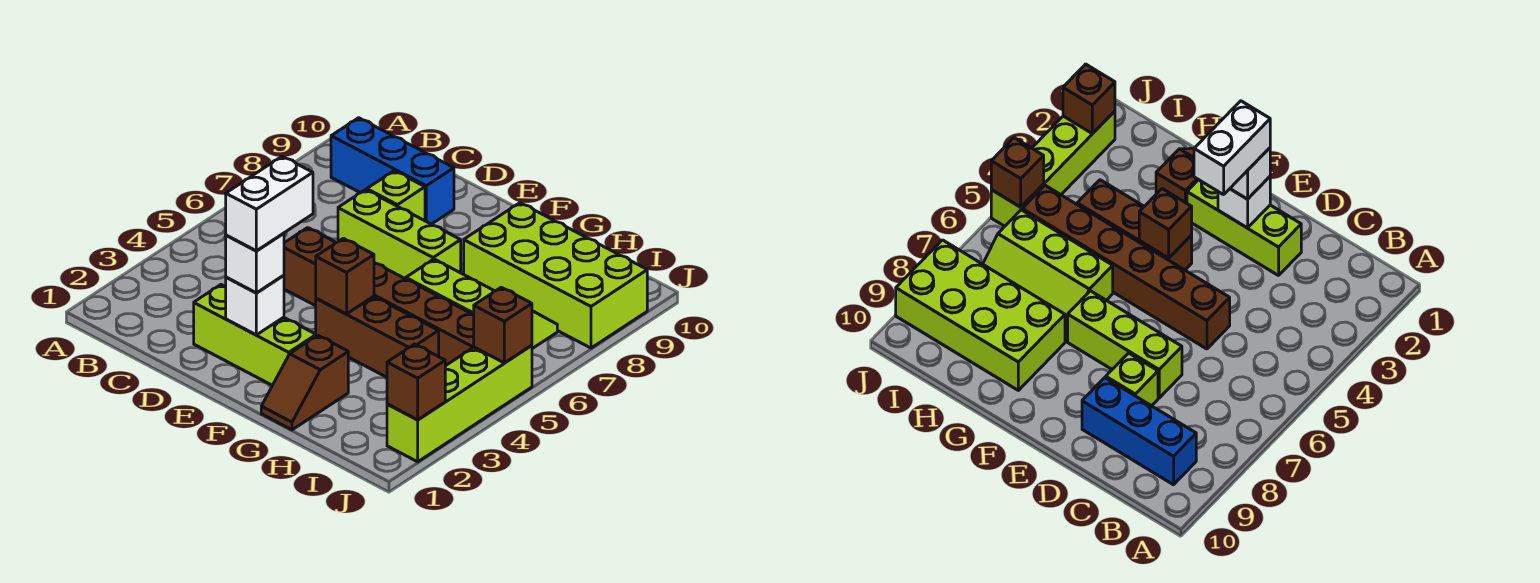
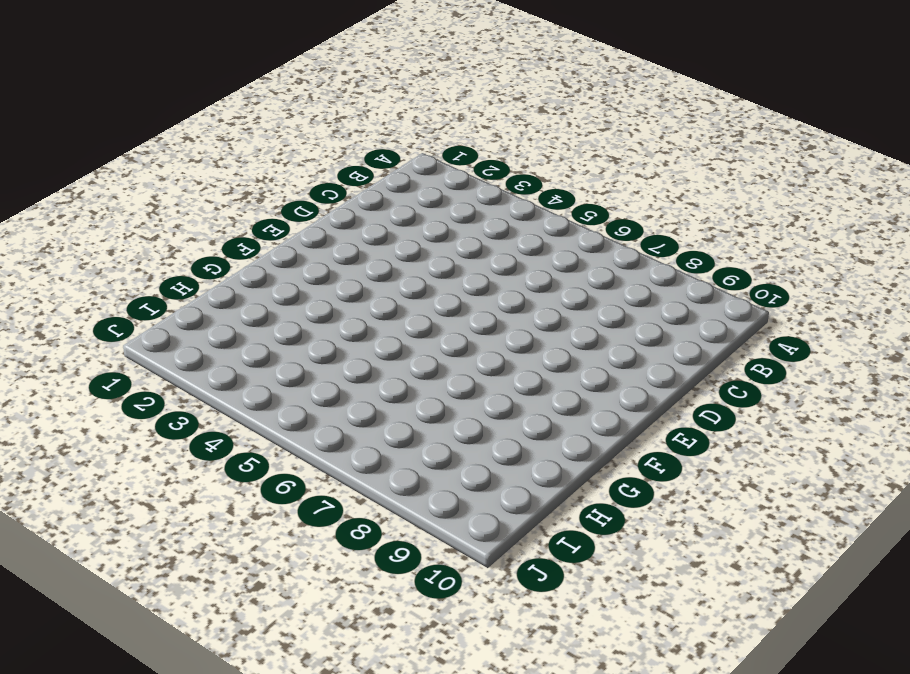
none -> blue 1x3 brick [331,118,454,224]
none -> lime 1x3 brick [194,285,316,385]
none -> brown 1x6 brick [284,228,474,366]

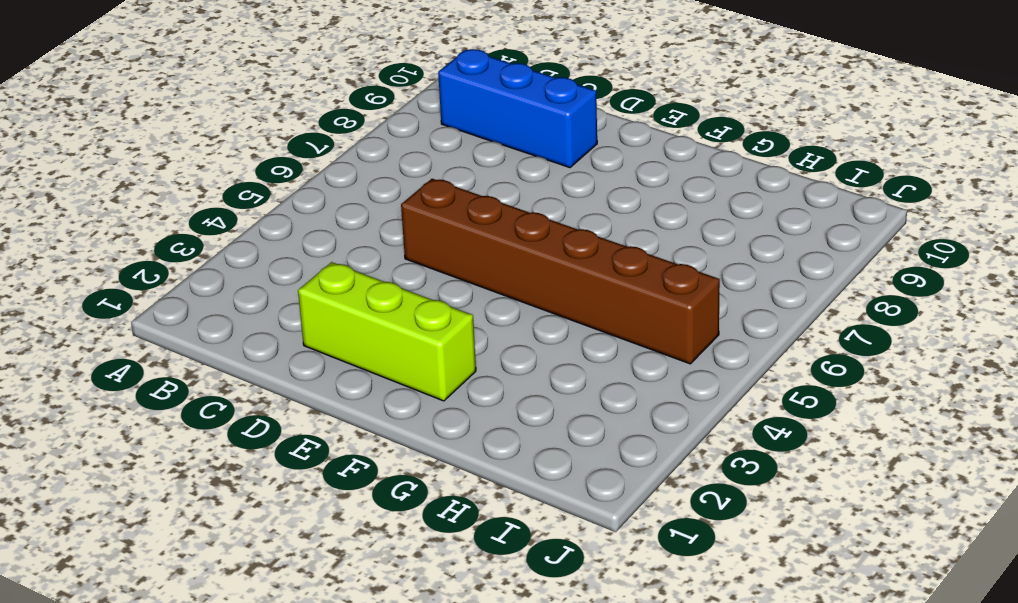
none -> lime 1x3 brick [338,190,461,279]
none -> lime 1x1 brick [367,171,425,221]
none -> brown 1x3 brick [316,296,439,377]

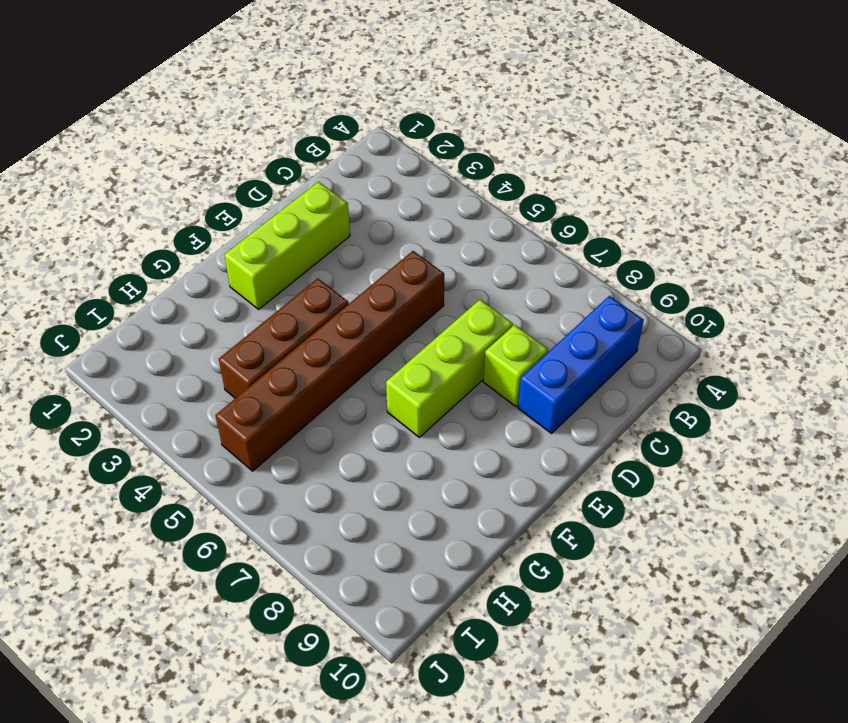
none -> brown 1x2 slope [261,335,348,430]
none -> lime 2x3 slope [406,259,557,349]
none -> lime 2x4 brick [464,203,647,348]

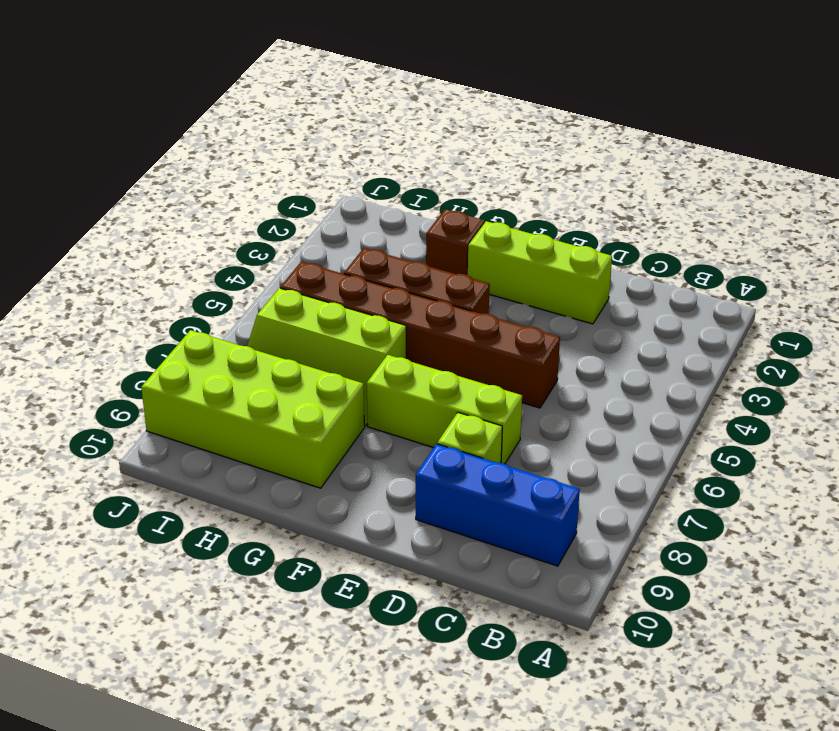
none -> lime 1x4 brick [387,345,532,462]
none -> white 1x1 brick [226,275,284,335]
none -> brown 1x1 brick [316,238,374,314]

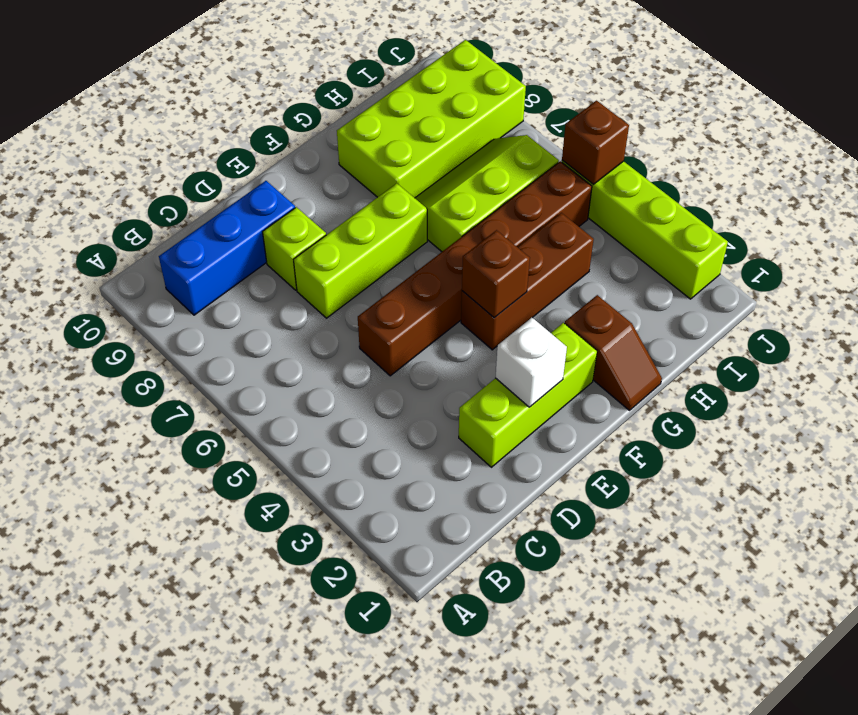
none -> brown 1x1 brick [387,344,445,420]
none -> white 1x1 brick [226,233,284,293]
none -> white 1x2 brick [226,156,313,251]

